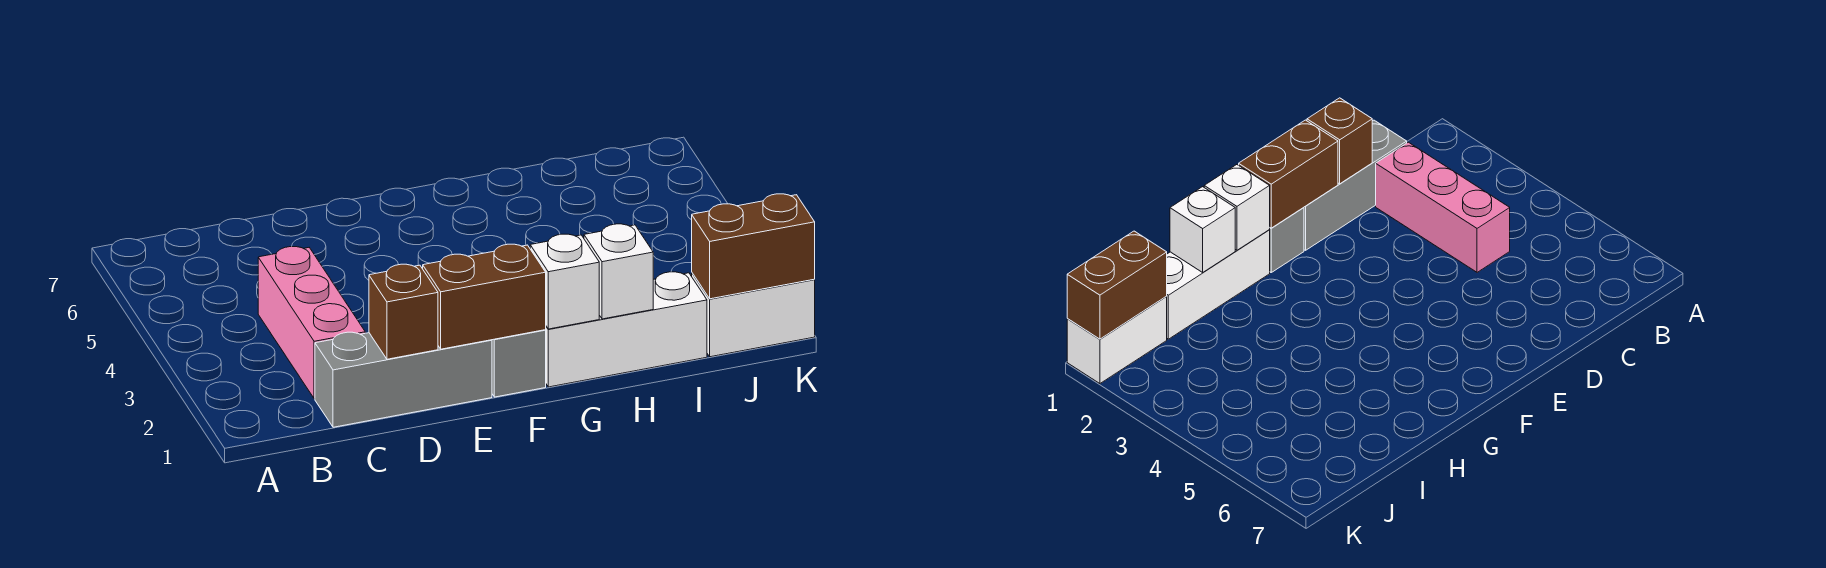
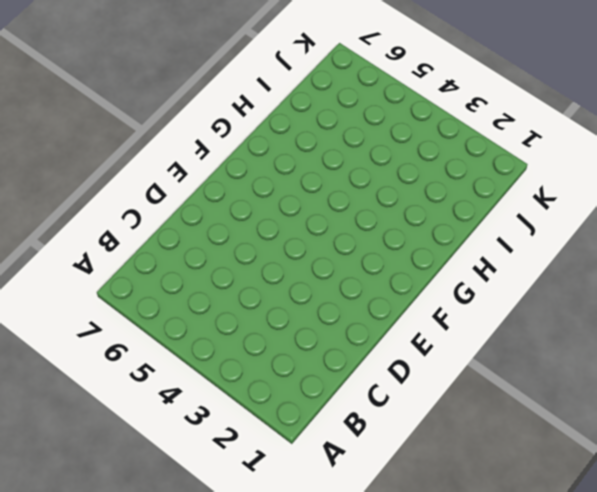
none -> grey 1x3 brick [315,332,492,427]
none -> pink 1x3 brick [258,247,365,399]

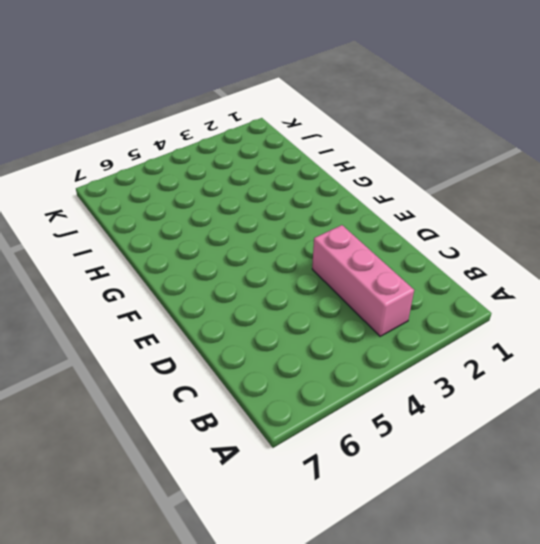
pink 1x3 brick [312,225,414,336] -> pink 1x3 brick turned to [258,247,365,399]
none -> grey 1x3 brick [315,332,492,427]
none -> grey 1x1 brick [492,330,546,397]

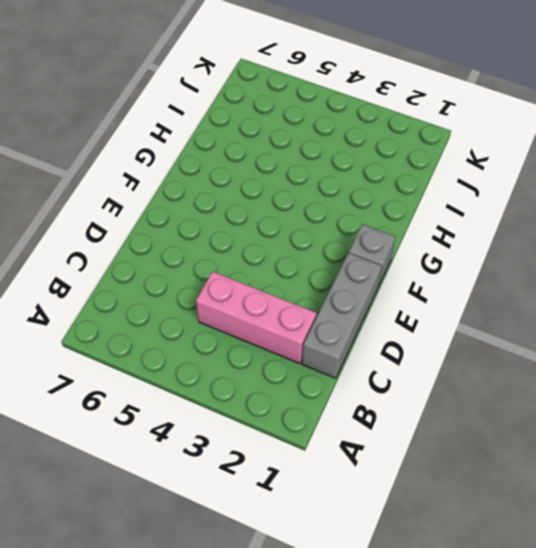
none -> white 1x3 brick [546,272,707,387]
none -> white 1x2 brick [692,273,815,357]

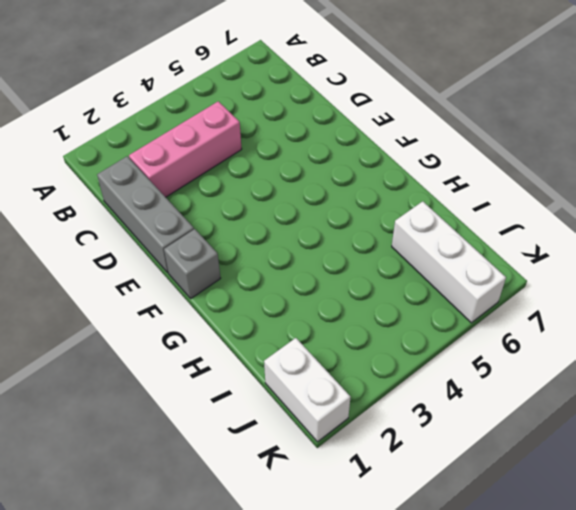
white 1x3 brick [392,201,506,323] -> white 1x3 brick moved to [546,272,707,387]
none -> brown 1x1 brick [369,264,438,359]
none -> brown 1x2 brick [423,244,546,349]

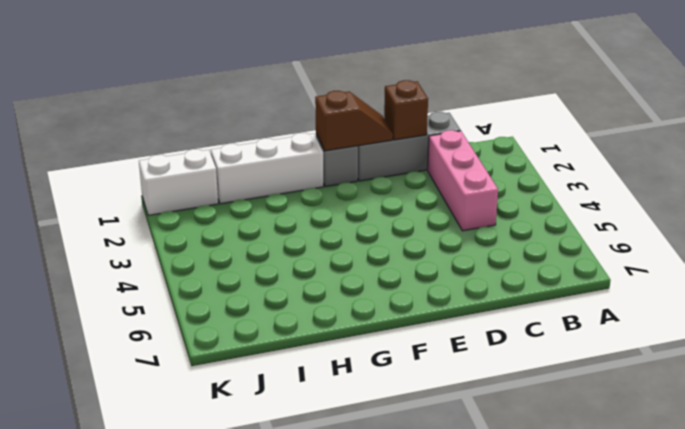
brown 1x2 slope [315,91,393,151] -> brown 1x2 brick [423,244,546,349]
none -> white 1x1 brick [530,234,599,329]
none -> white 1x1 brick [584,224,653,319]

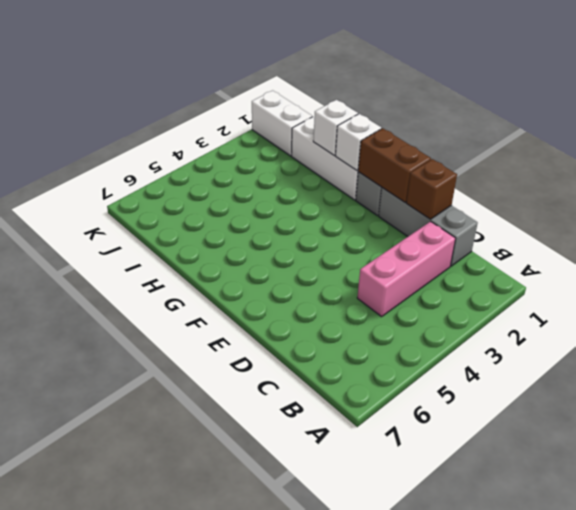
none -> brown 1x2 brick [692,194,815,299]

